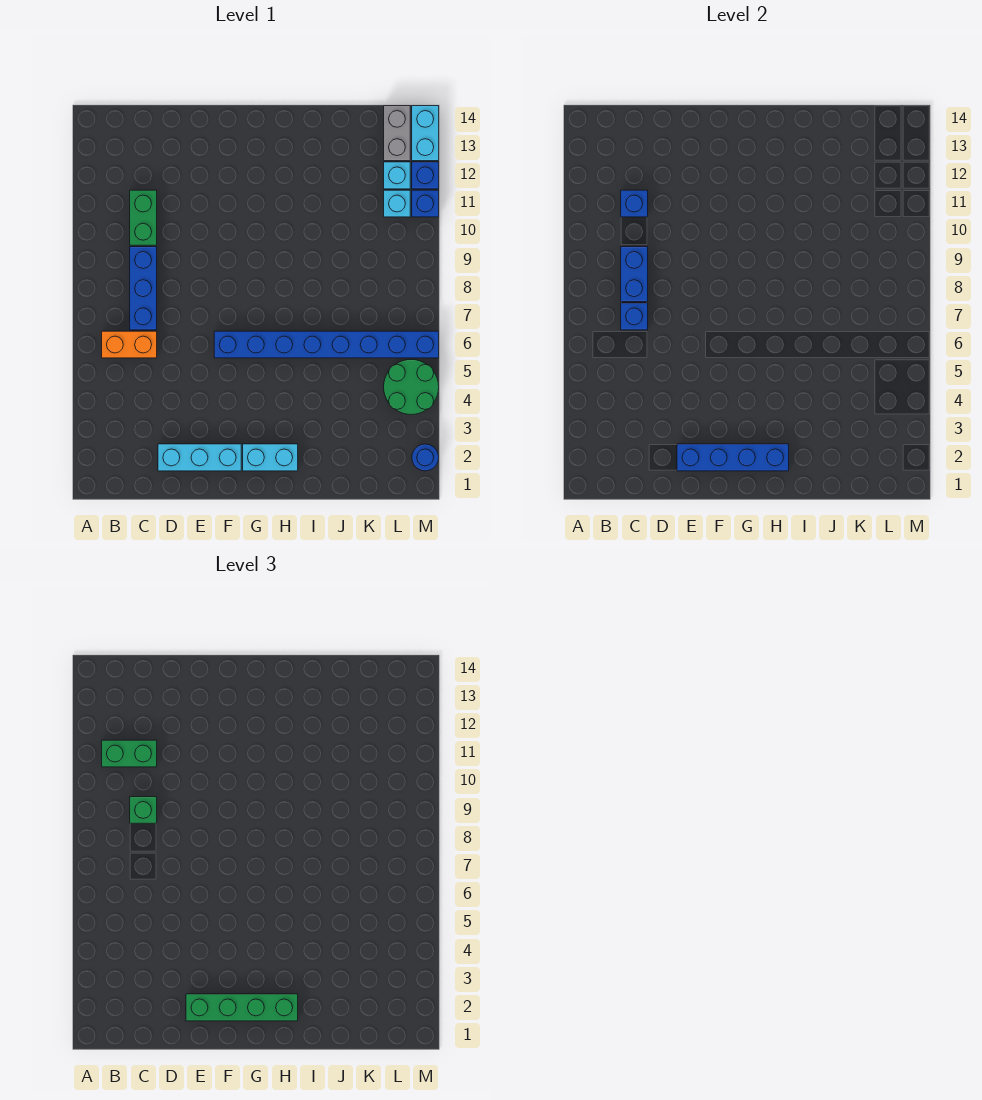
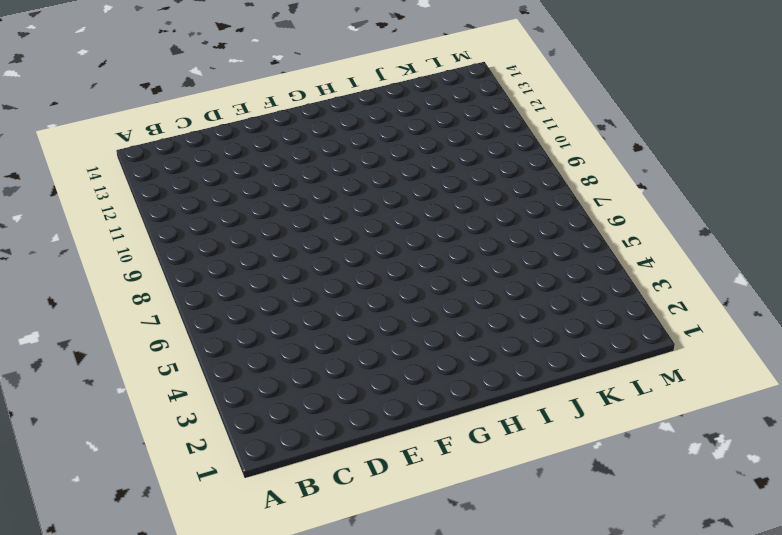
none -> orange 1x2 brick [102,331,157,358]
none -> blue 1x3 brick [130,247,157,330]
none -> green 1x2 brick [130,190,157,245]

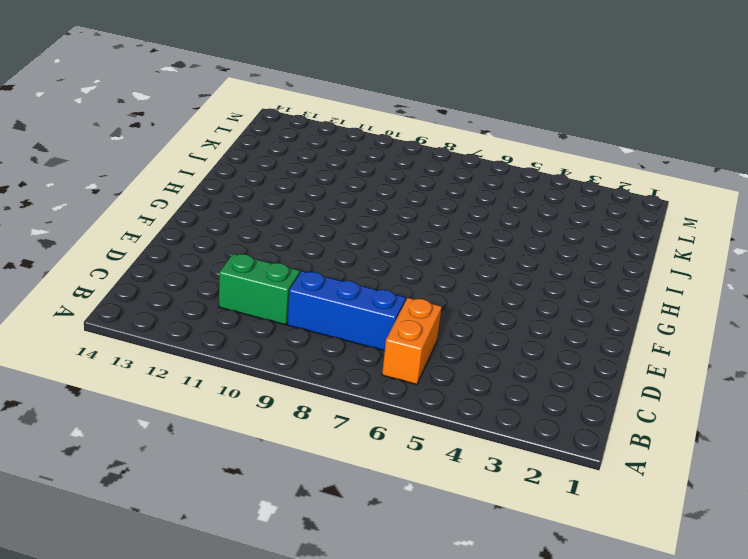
none -> cyan 1x3 brick [158,444,241,471]
none -> blue 1x8 brick [214,331,439,358]
none -> cyan 1x2 brick [243,444,298,471]

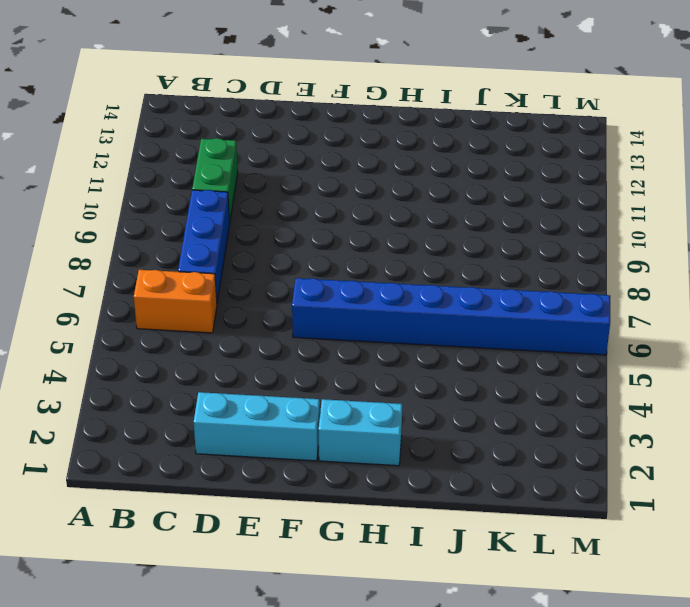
none -> green 2x2 round brick [384,359,439,414]
none -> cyan 1x1 brick [384,190,410,217]
none -> cyan 1x1 brick [384,162,410,189]

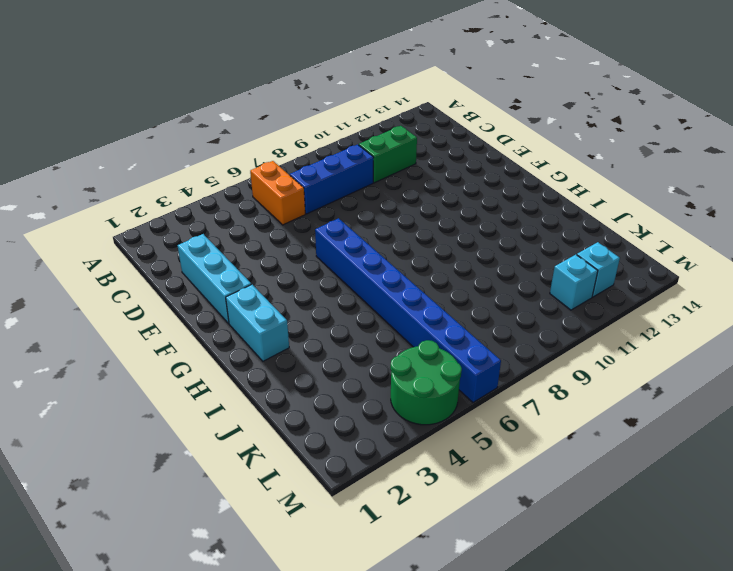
none -> grey 1x2 brick [384,106,410,161]
none -> blue 1x1 round brick [412,444,439,471]
none -> blue 1x1 brick [412,190,439,217]

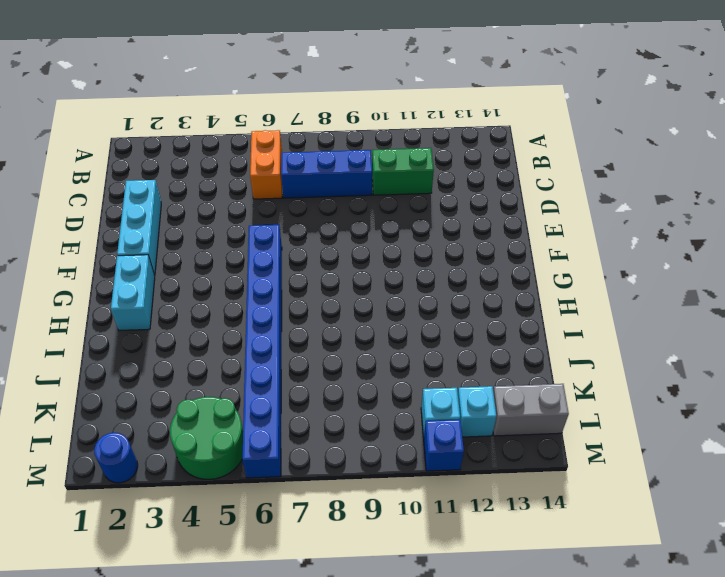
none -> blue 1x1 brick [412,162,439,189]
none -> cyan 1x2 brick [412,106,439,161]
none -> blue 1x1 brick [621,303,648,330]

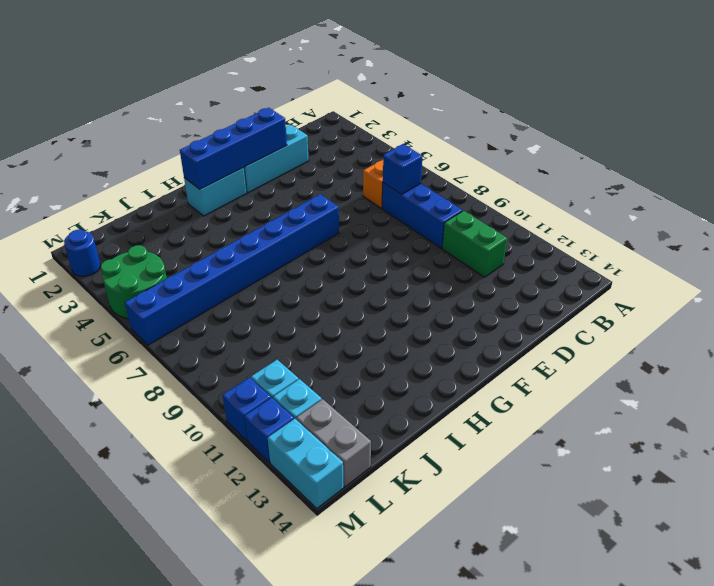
none -> blue 1x2 brick [621,247,648,302]
none -> blue 1x1 brick [621,190,648,217]
none -> green 1x2 brick [102,740,157,767]

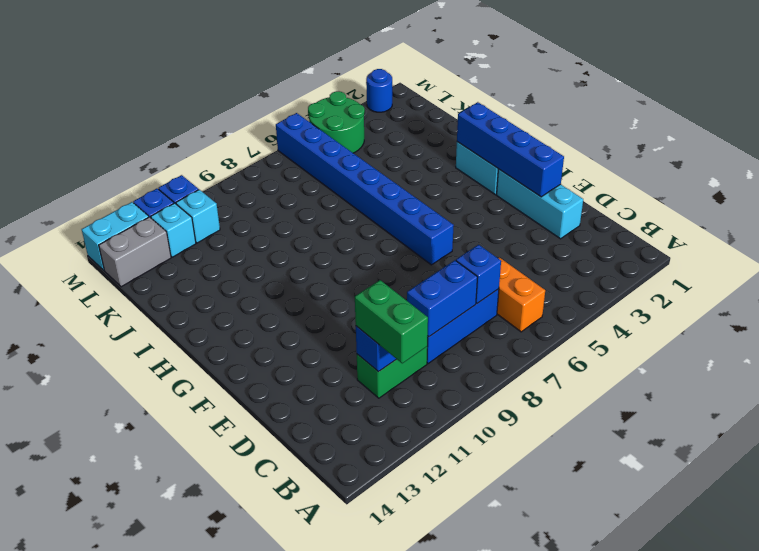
none -> green 1x1 brick [130,797,157,823]
none -> green 1x4 brick [186,994,298,1021]

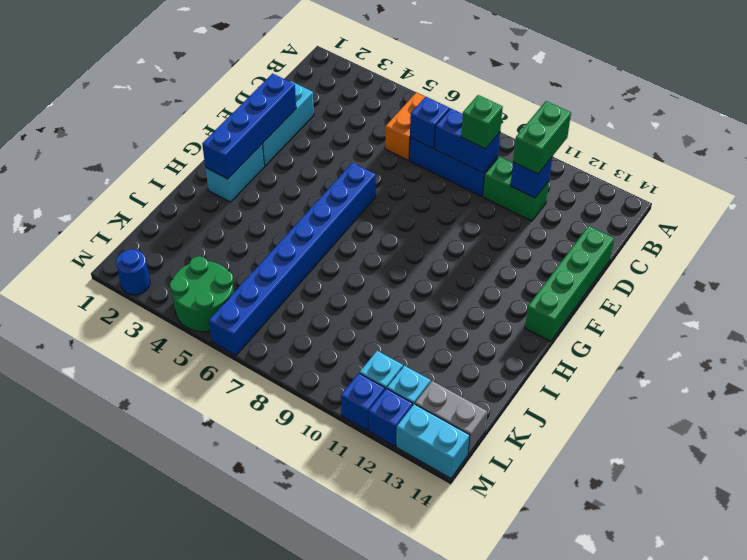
green 1x4 brick [525,226,614,342] -> green 1x4 brick moved to [186,994,298,1021]

